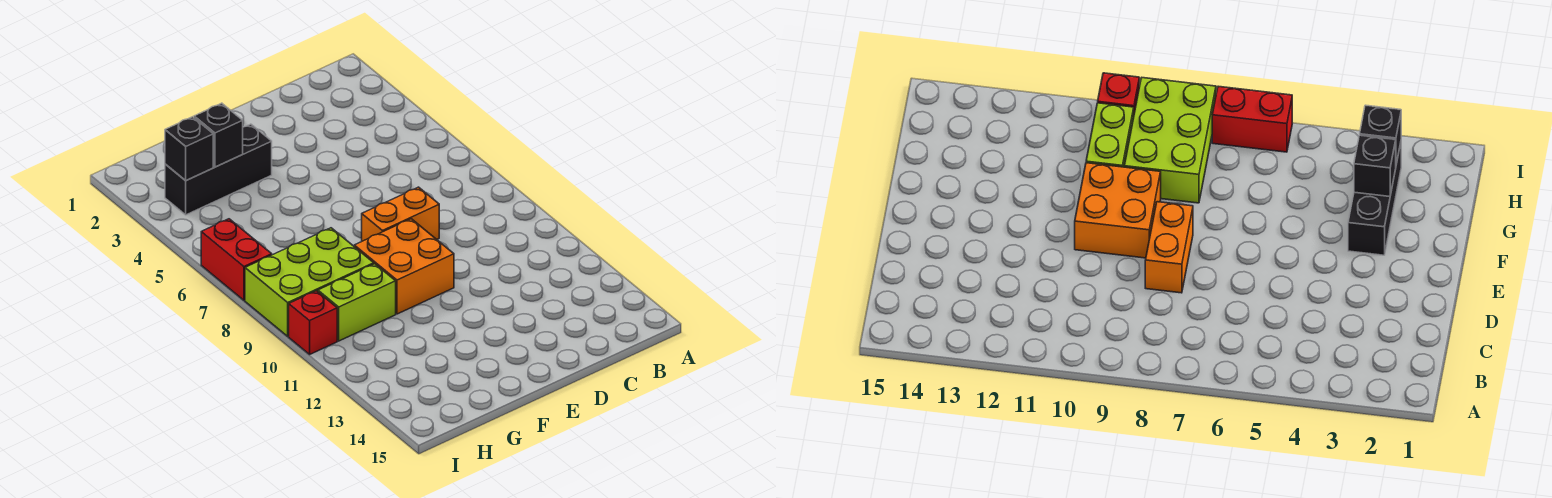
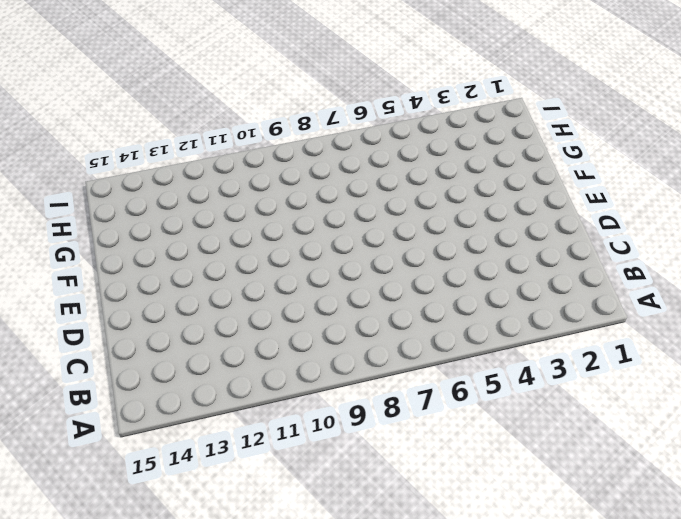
none -> orange 1x2 brick [362,187,439,241]
none -> orange 2x2 brick [354,219,454,314]

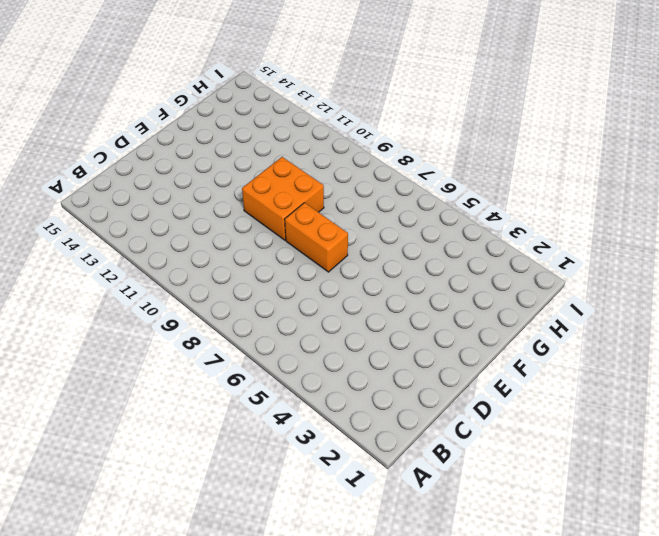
orange 1x2 brick [285,203,348,272] -> orange 1x2 brick turned to [362,187,439,241]
none -> black 1x3 brick [165,124,272,215]
none -> lime 2x3 brick [245,228,374,336]

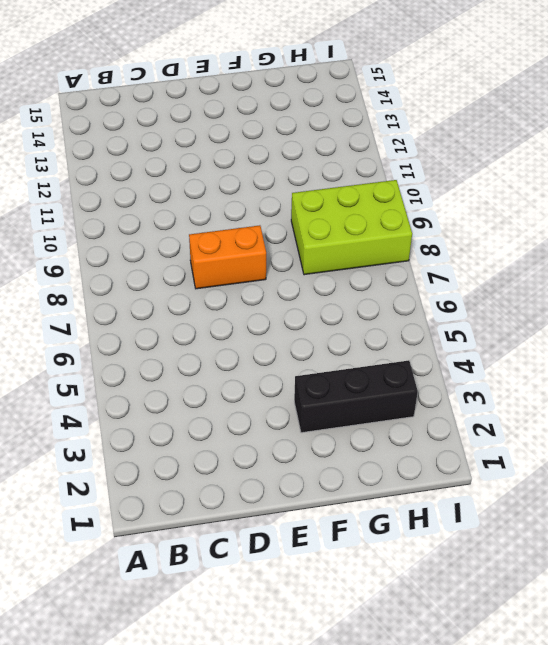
none -> orange 2x2 brick [354,219,454,314]
none -> lime 1x2 brick [318,264,396,341]

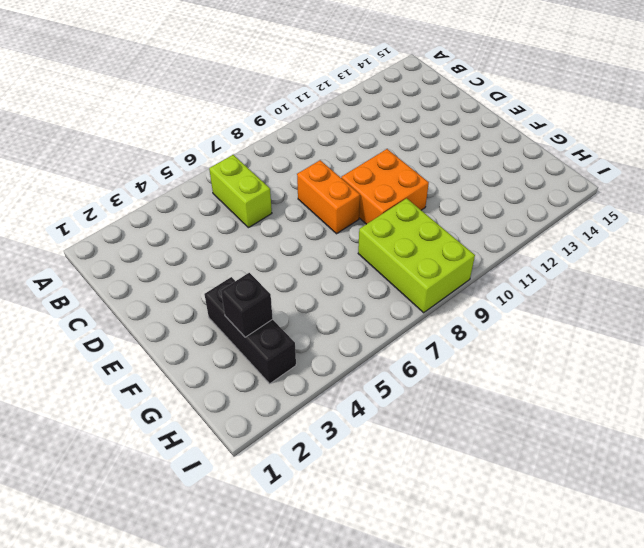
lime 1x2 brick [209,155,272,228] -> lime 1x2 brick moved to [318,264,396,341]
none -> red 1x2 brick [201,219,272,300]
none -> red 1x1 brick [289,291,337,354]

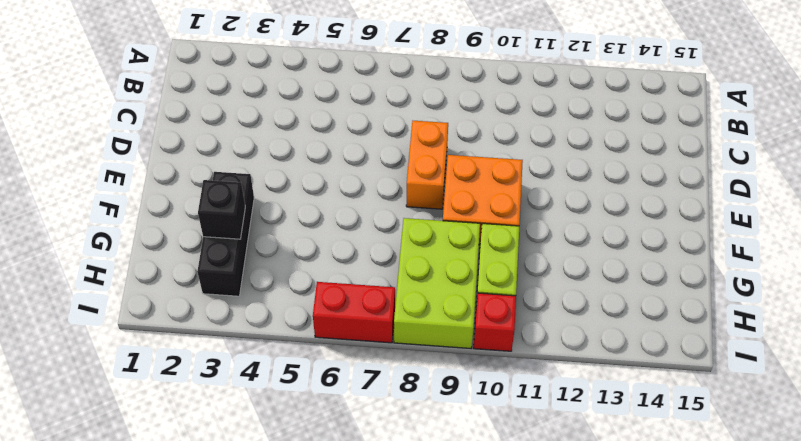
none -> black 1x1 brick [165,117,213,181]

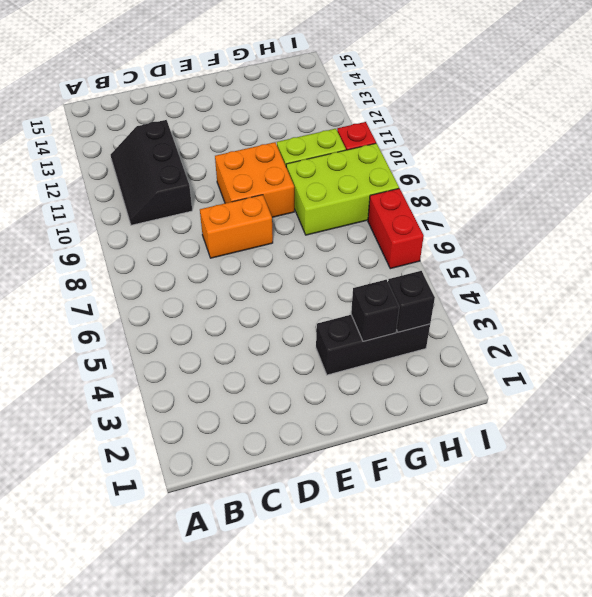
black 2x3 slope [111,120,192,225] -> none

